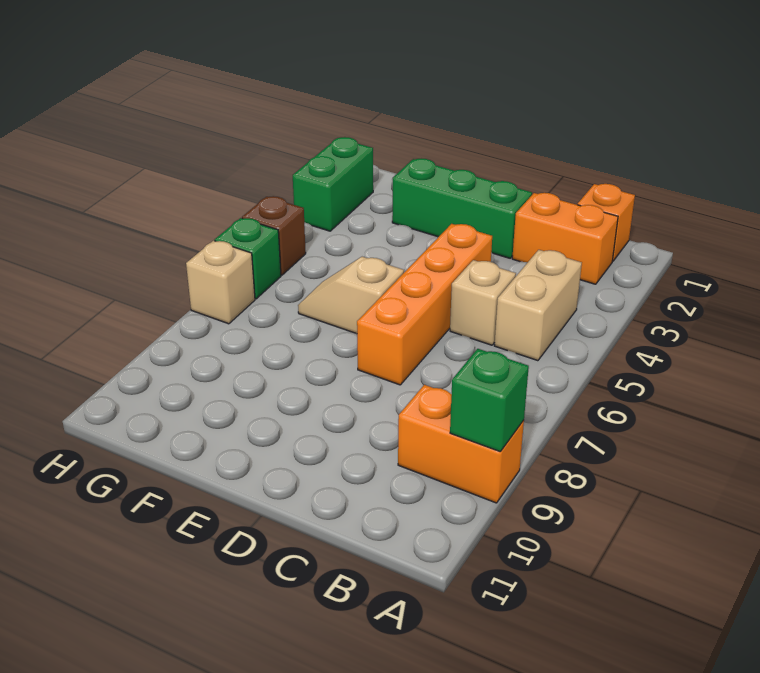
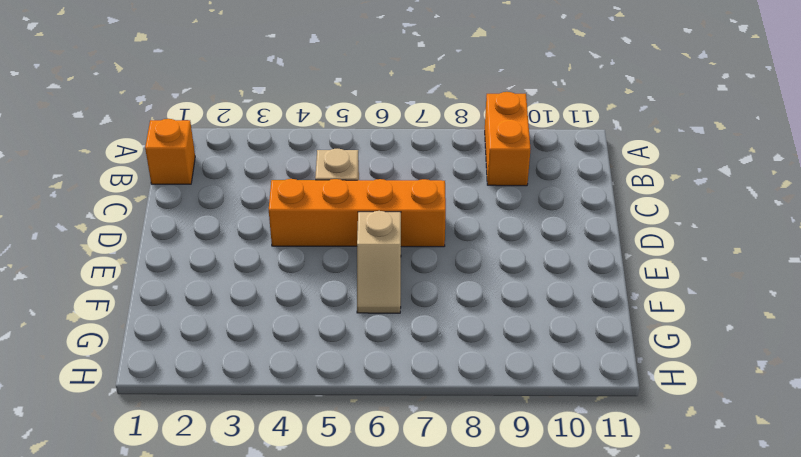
none -> orange 1x2 brick [512,193,618,284]
none -> tan 1x2 brick [494,250,582,361]
none -> green 1x3 brick [392,159,532,258]

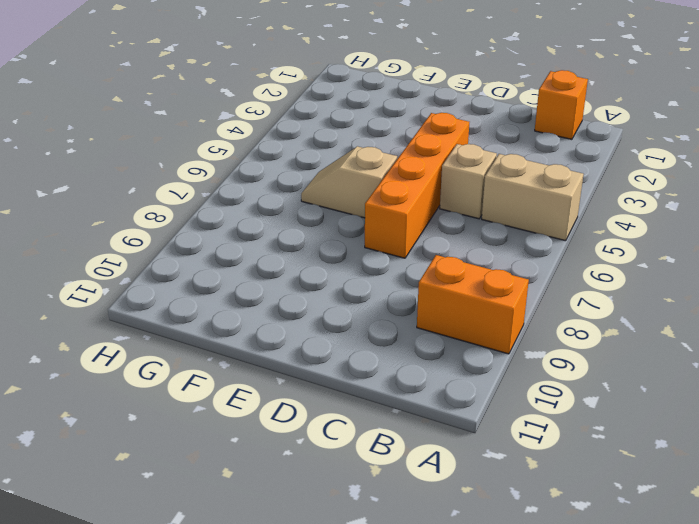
tan 1x2 brick [482,154,583,241] -> tan 1x2 brick turned to [494,250,582,361]
none -> orange 1x2 brick [512,193,618,284]
none -> green 1x3 brick [392,159,532,258]
none -> green 1x2 brick [293,137,373,231]

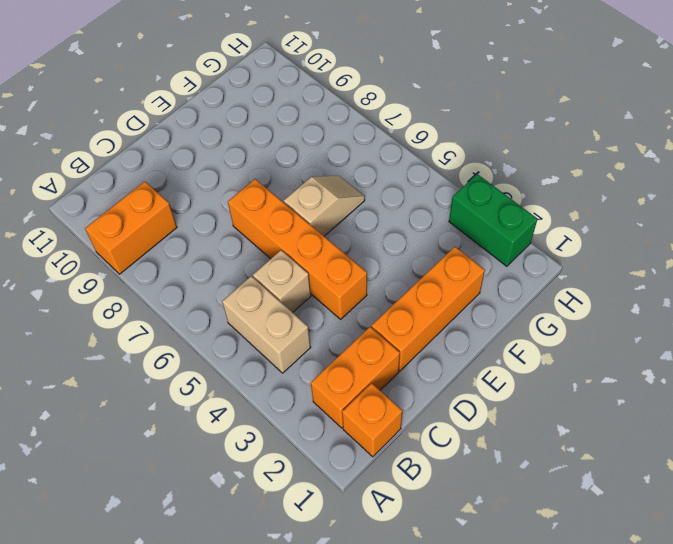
orange 1x3 brick [371,247,485,371] -> green 1x3 brick [392,159,532,258]
none -> brown 1x1 brick [242,196,306,275]
none -> green 1x1 brick [215,218,281,299]
none -> tan 1x1 brick [186,241,255,324]

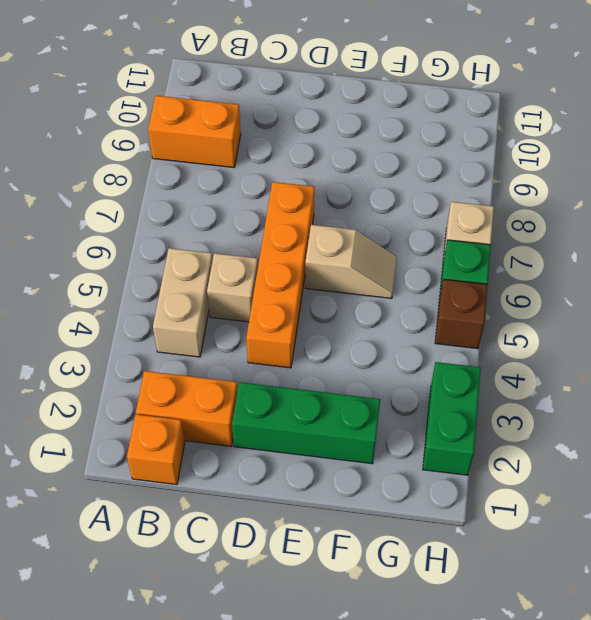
none -> green 1x1 brick [450,349,529,452]

